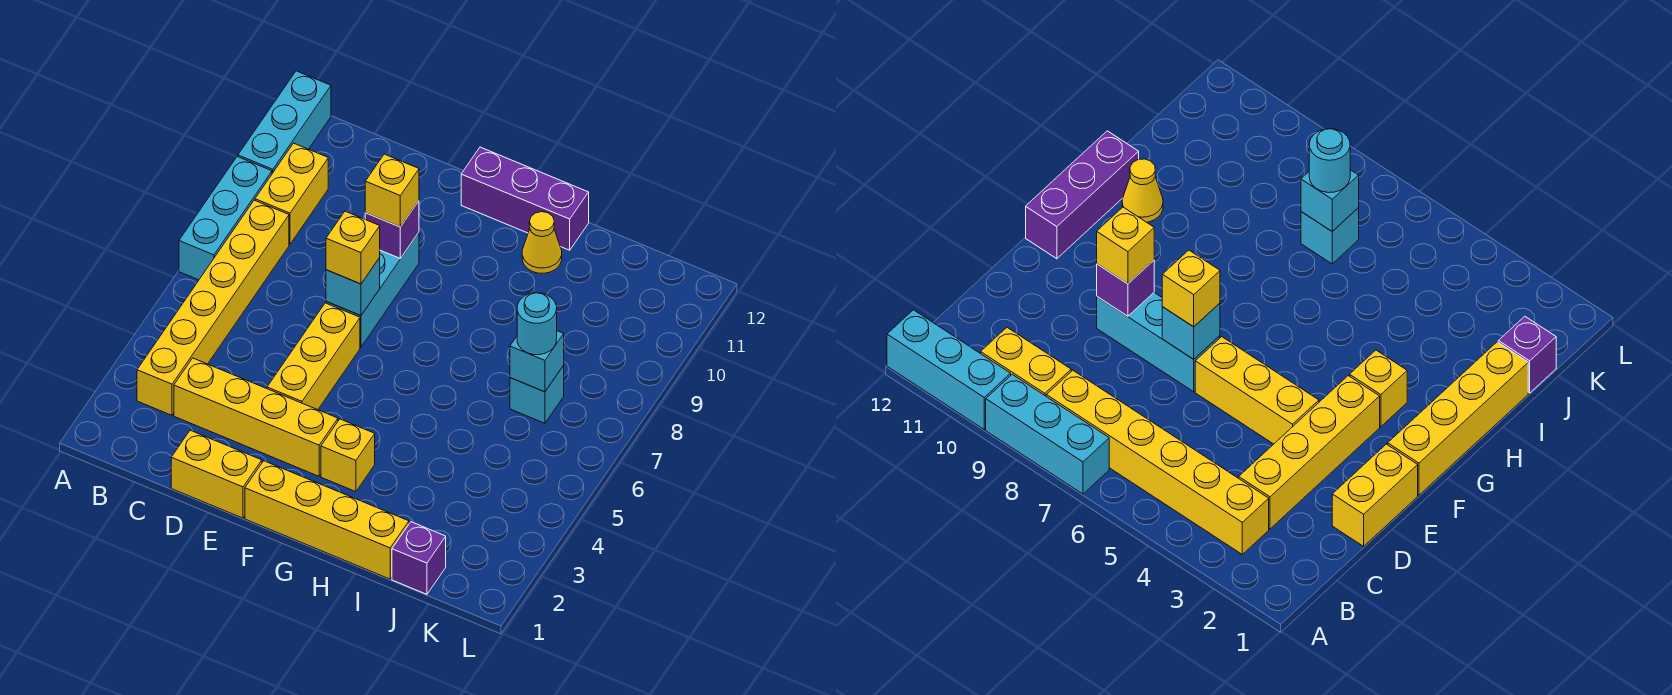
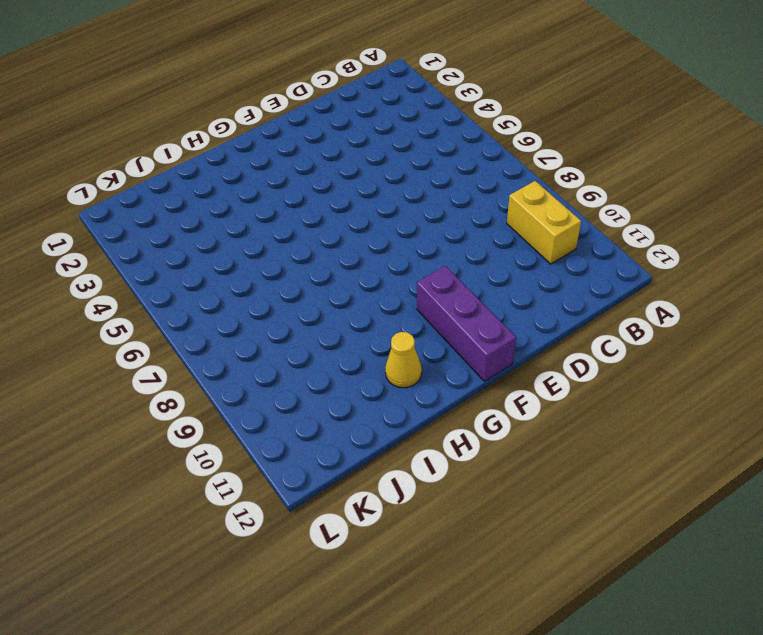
purple 1x3 brick [417,266,516,381] -> purple 1x3 brick turned to [461,147,589,250]
none -> cyan 1x3 brick [179,157,272,280]
none -> cyan 1x3 brick [238,71,331,173]
none -> yellow 1x6 brick [137,200,289,415]

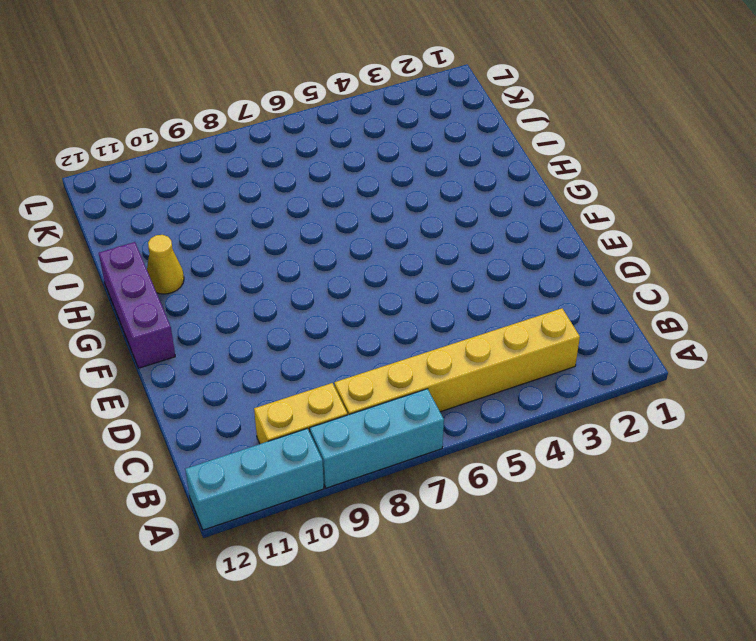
none -> yellow 1x4 brick [174,358,338,476]
none -> yellow 1x2 brick [171,430,262,518]
none -> yellow 1x3 brick [267,303,360,410]

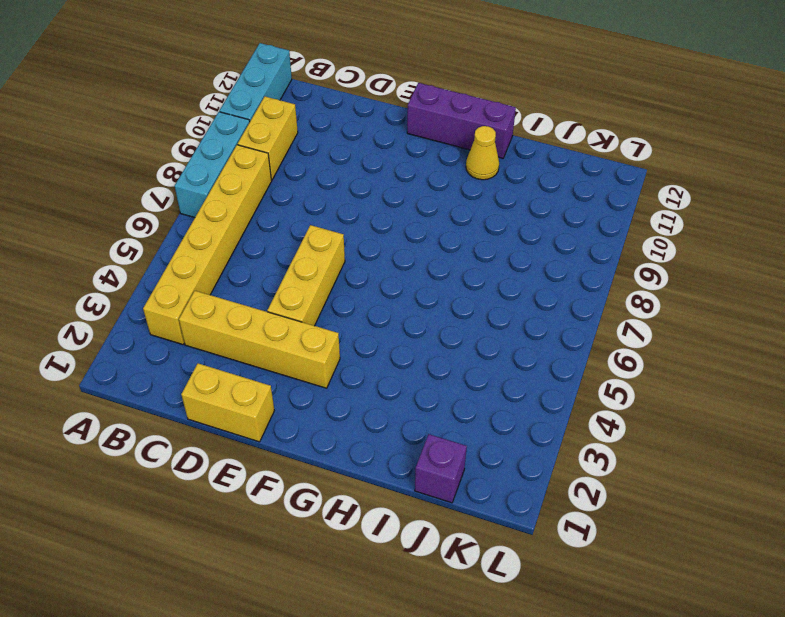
none -> cyan 1x3 brick [326,233,419,347]
none -> yellow 1x4 brick [245,461,409,579]
none -> yellow 1x1 brick [321,419,375,492]

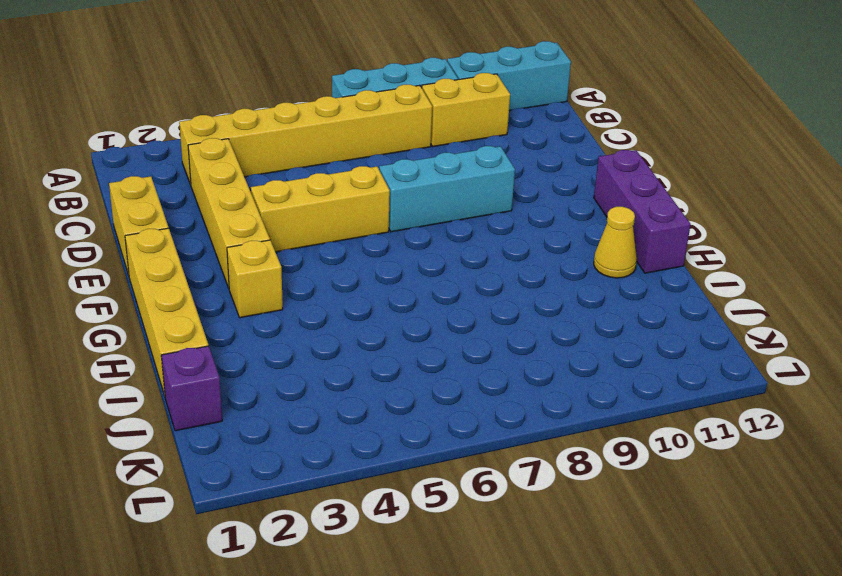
none -> cyan 1x1 brick [510,366,564,423]
none -> cyan 1x1 brick [326,258,380,316]
none -> purple 1x1 brick [365,201,419,258]

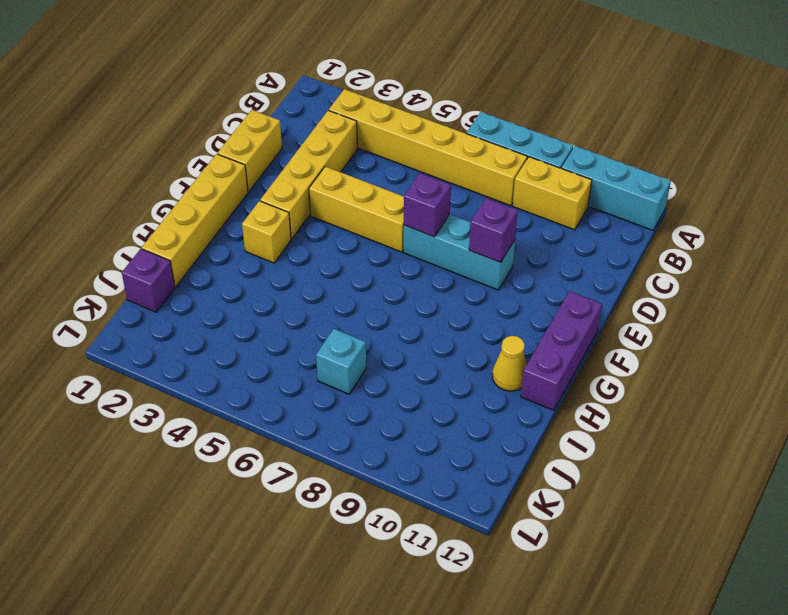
purple 1x1 brick [404,173,451,237] -> cyan 1x1 brick [326,258,380,316]
none -> cyan 1x1 brick [510,331,564,392]
none -> yellow 1x1 brick [326,211,380,284]
none -> yellow 1x1 brick [365,154,419,227]

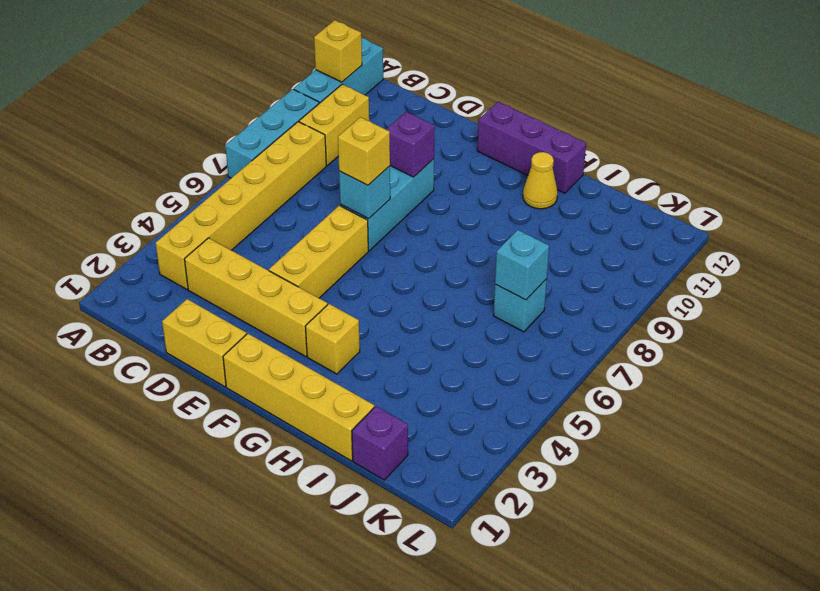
yellow 1x1 brick [314,20,362,82] -> yellow 1x1 brick moved to [365,154,419,227]
none -> cyan 1x1 round brick [517,293,557,355]

